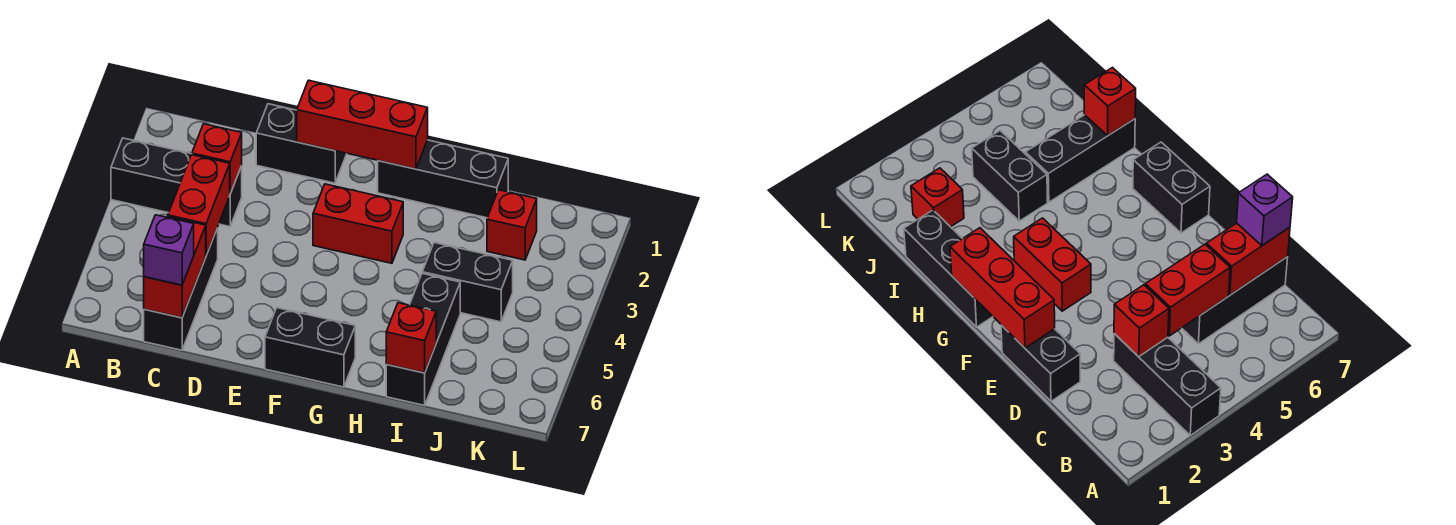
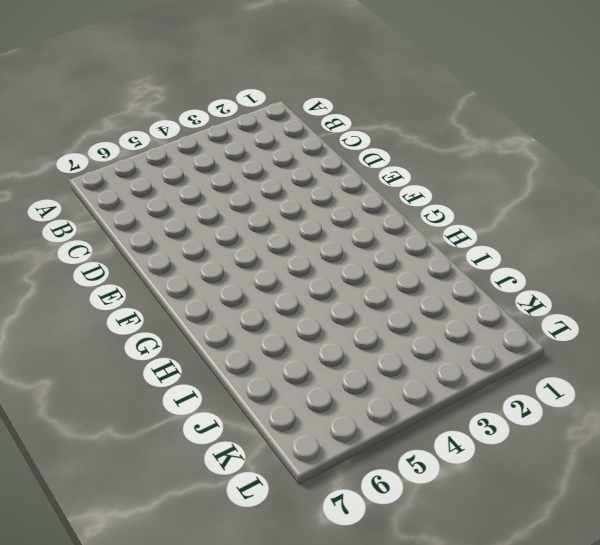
none -> black 1x3 brick [111,138,242,227]
none -> black 1x3 brick [144,228,218,350]
none -> black 1x2 brick [256,104,347,183]

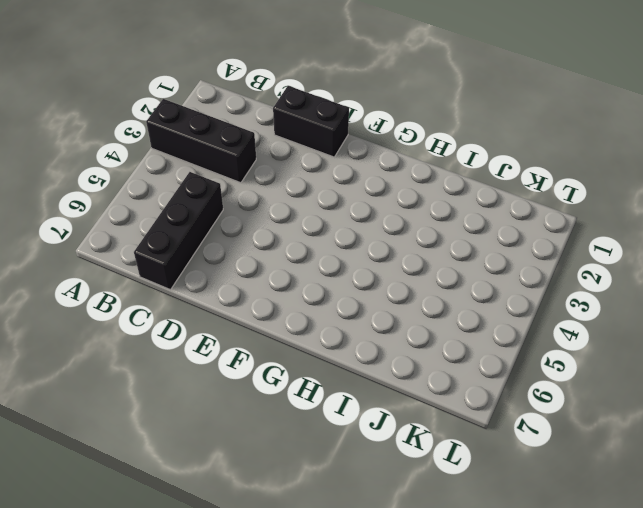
none -> red 1x2 brick [313,184,403,263]
none -> black 1x2 brick [265,308,355,387]
none -> black 1x3 brick [378,140,508,218]

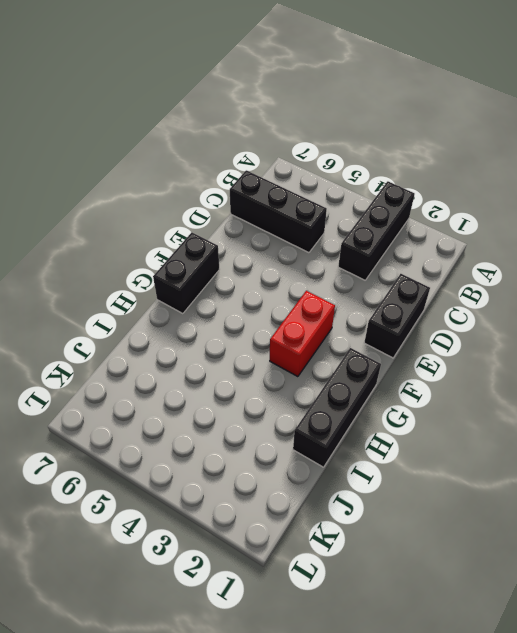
none -> black 1x2 brick [422,243,513,322]
none -> black 1x3 brick [386,273,460,405]
none -> red 1x1 brick [487,190,537,260]

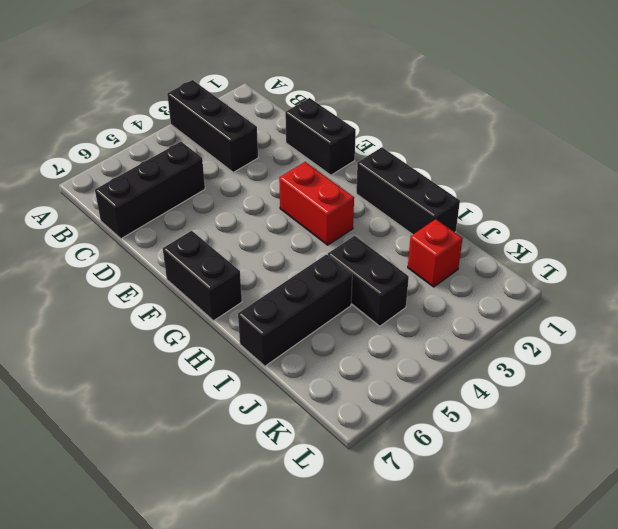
none -> red 1x1 brick [192,124,242,194]
none -> red 1x2 brick [168,155,230,255]
none -> red 1x2 brick [144,217,206,318]

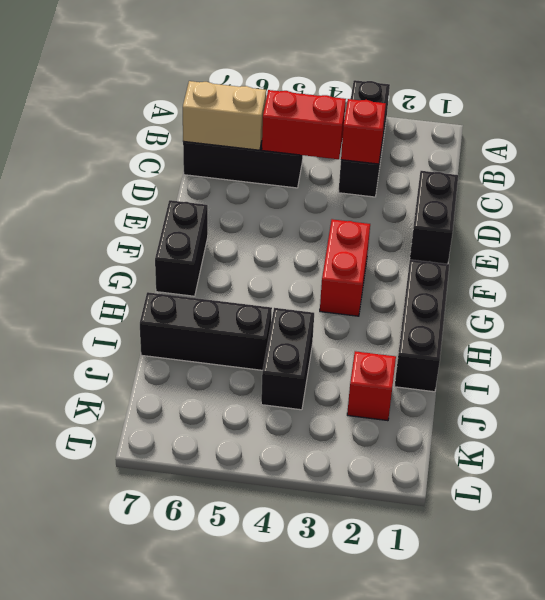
tan 1x2 brick [183,81,266,150] -> red 1x2 brick [144,217,206,318]
none -> red 1x3 brick [297,80,428,169]
none -> red 1x1 brick [386,303,436,373]
none -> purple 1x1 brick [144,215,194,285]

